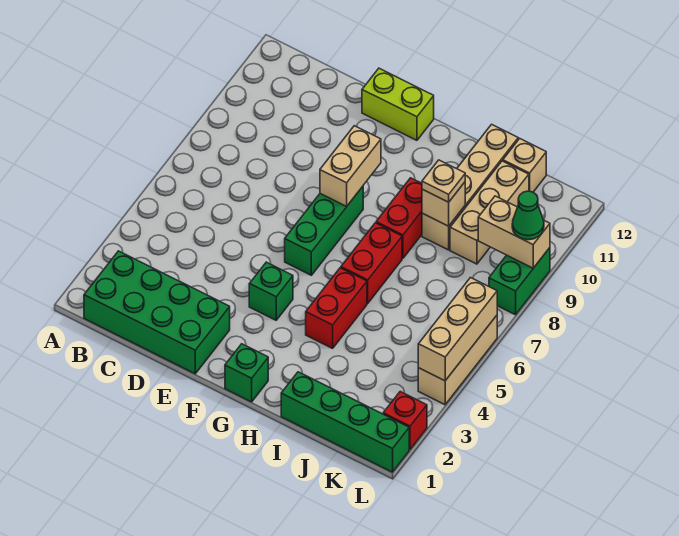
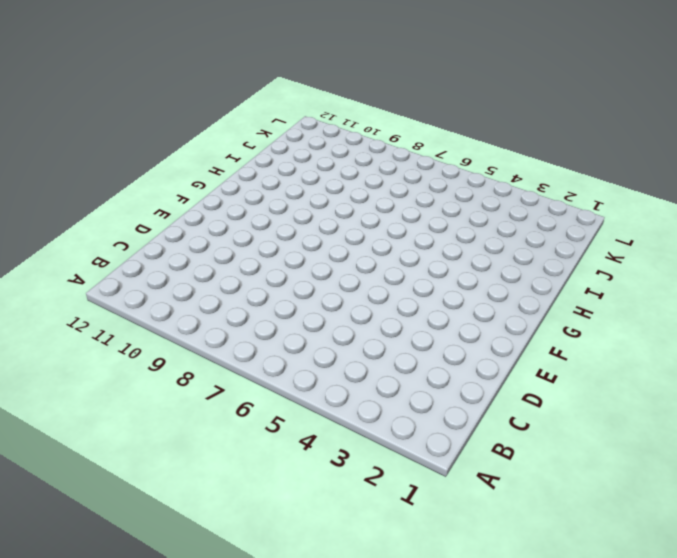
none -> green 2x4 brick [84,251,230,374]
none -> lime 1x2 brick [362,68,434,140]
none -> green 1x1 brick [249,262,293,320]

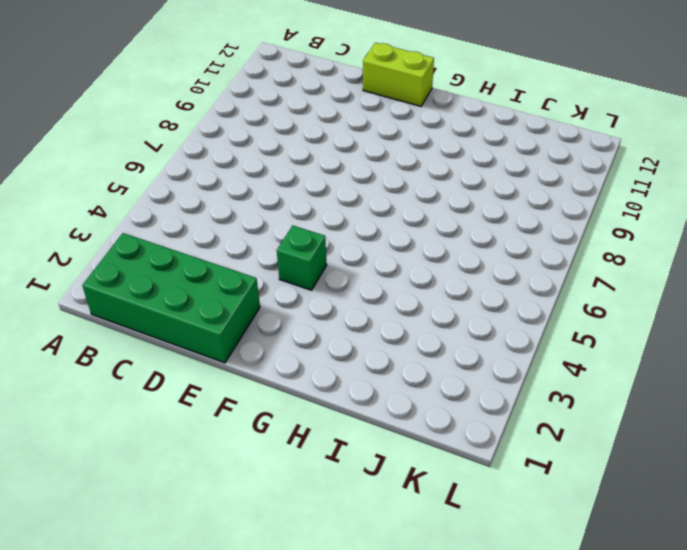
none -> green 1x3 brick [285,186,363,275]
none -> green 1x1 brick [225,344,268,402]
none -> red 1x2 brick [306,268,367,348]

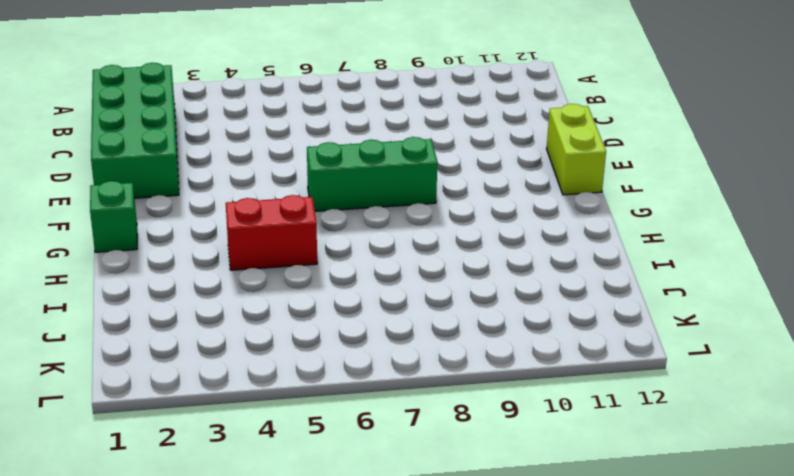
none -> green 1x1 brick [249,262,293,320]
none -> red 1x2 brick [341,223,402,303]
none -> red 1x2 brick [376,178,422,258]

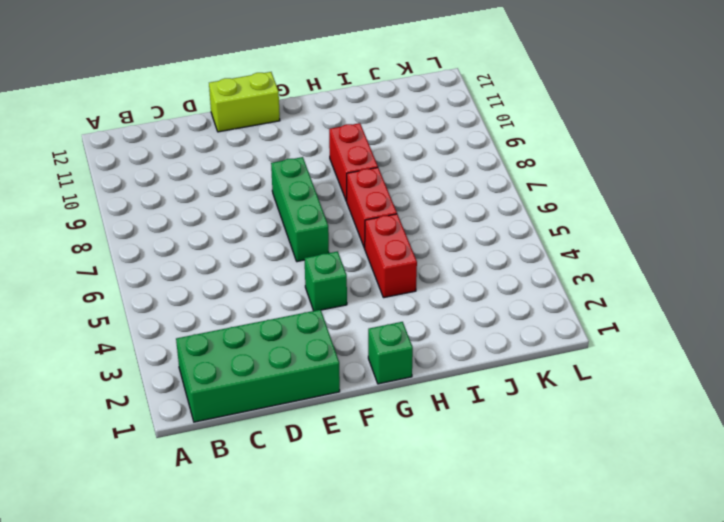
none -> green 1x4 brick [281,372,409,472]
none -> tan 1x4 brick [422,124,518,250]
none -> tan 1x3 brick [450,161,529,264]

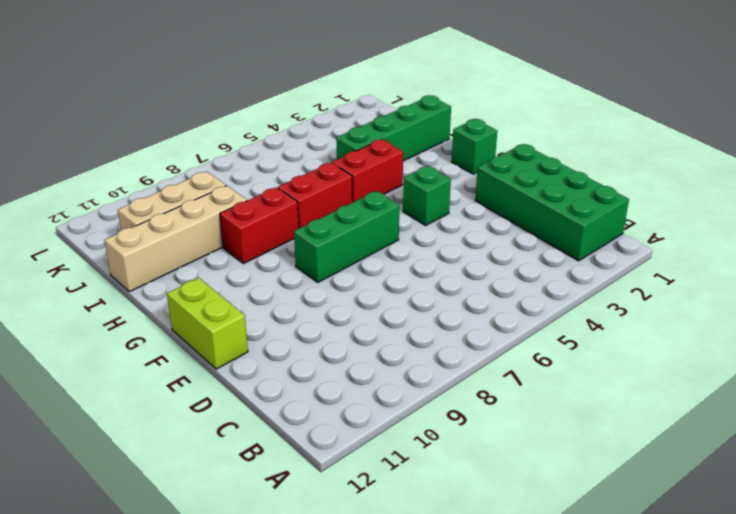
green 1x4 brick [336,95,451,161] -> green 1x4 brick turned to [281,372,409,472]
none -> tan 1x1 brick [503,139,546,192]
none -> red 1x1 brick [383,392,427,450]
none -> tan 1x3 brick [418,316,497,405]

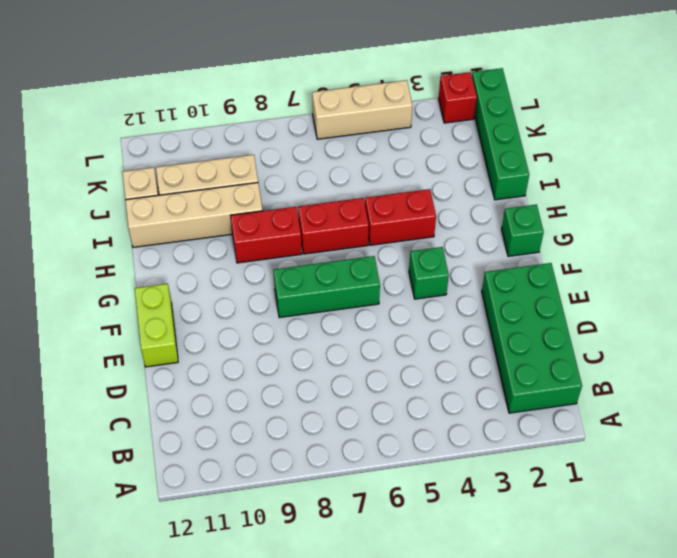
none -> green 1x2 brick [489,248,550,315]
none -> tan 1x2 brick [320,126,381,206]
none -> tan 1x1 brick [422,182,465,226]

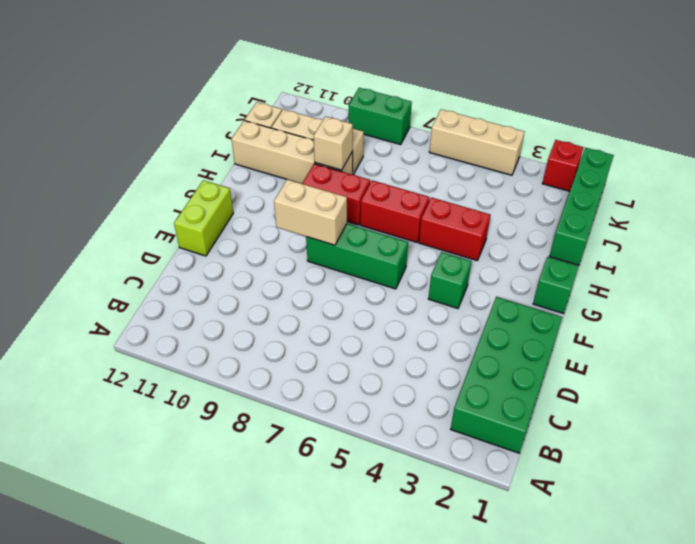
none -> tan 1x2 brick [478,196,550,268]
none -> tan 1x3 brick [418,278,497,381]
none -> tan 1x1 plate [422,160,465,202]

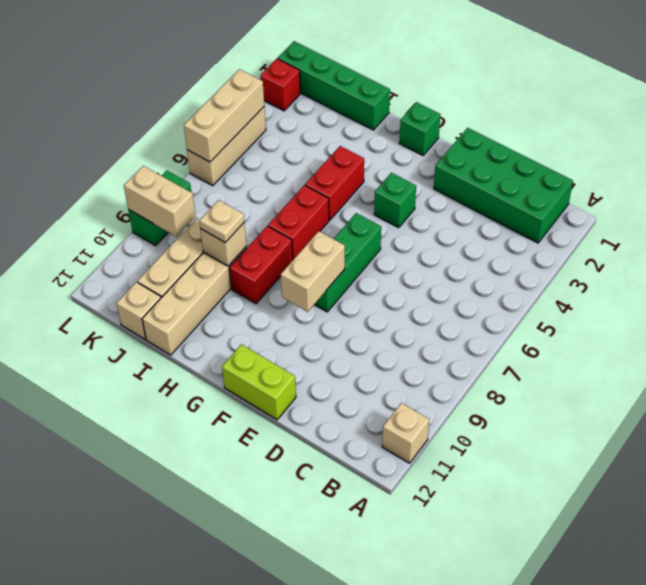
tan 1x1 brick [382,403,429,463] -> none
none -> green 1x1 cone [512,191,544,240]

